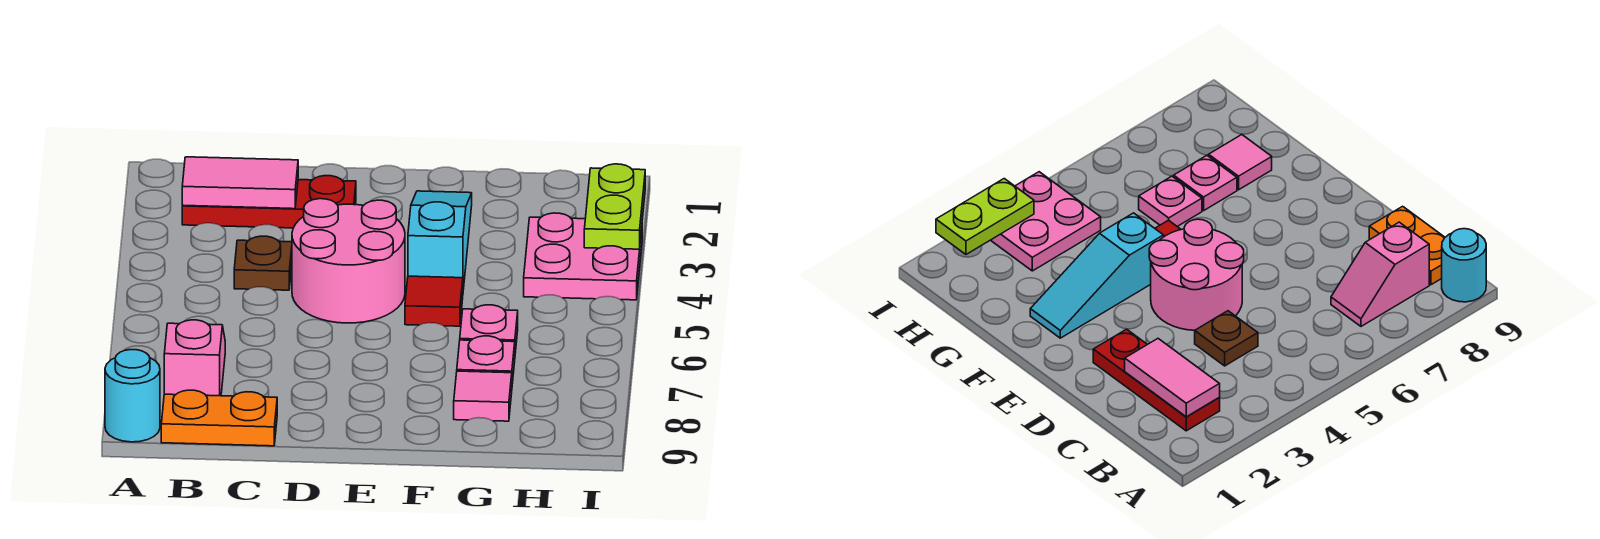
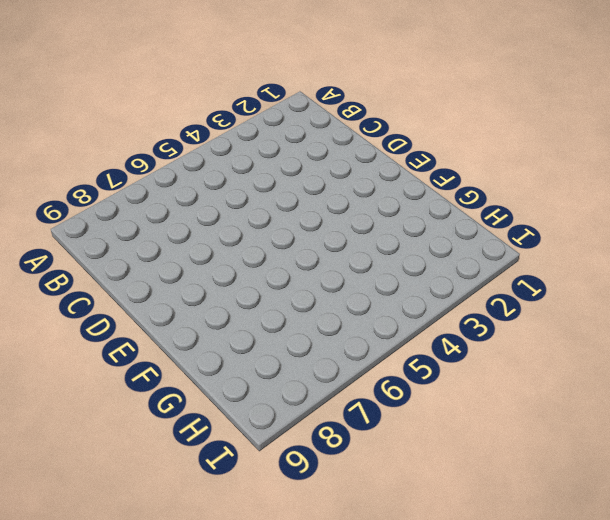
none -> cyan 1x1 round brick [105,350,160,442]
none -> red 1x3 plate [182,176,356,228]
none -> pink 1x2 slope [164,320,225,396]

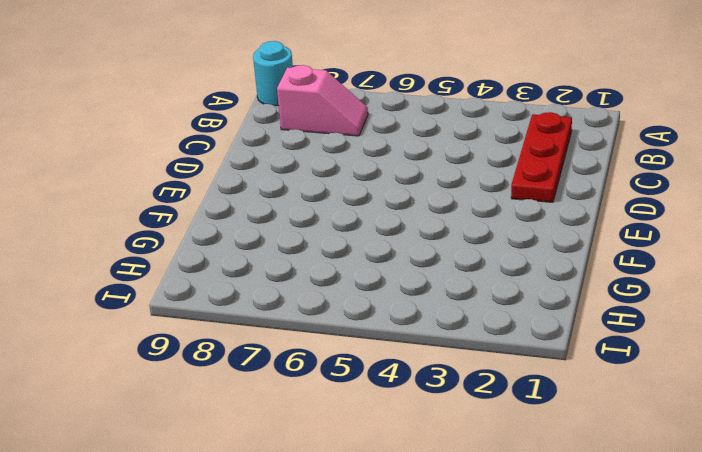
none -> orange 1x2 plate [161,390,277,446]
none -> brown 1x1 plate [234,236,292,290]
none -> pink 2x2 round brick [292,199,405,323]

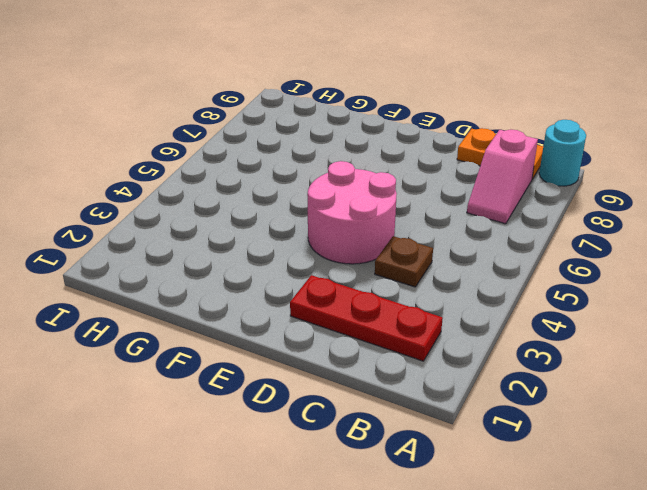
none -> cyan 1x3 slope [408,191,472,290]
none -> red 1x1 tile [405,276,463,326]
none -> pink 1x1 plate [460,305,518,353]

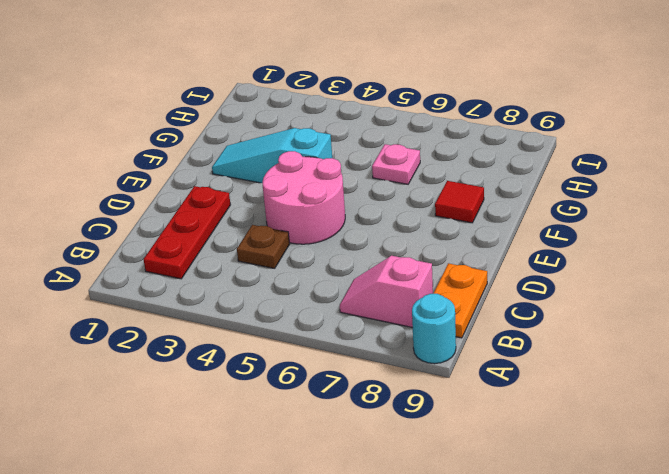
red 1x1 tile [435,181,484,223] -> red 1x1 tile moved to [405,276,463,326]
none -> pink 1x1 plate [457,336,515,384]
none -> pink 1x1 tile [454,371,512,421]
none -> pink 2x2 plate [524,213,642,300]

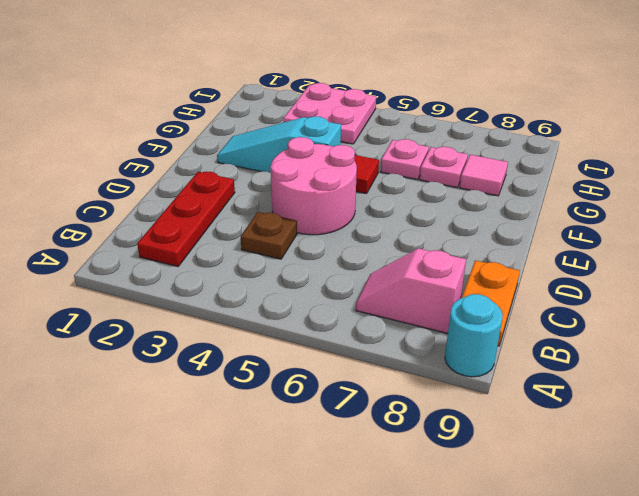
none -> pink 1x2 tile [182,157,298,209]
none -> lime 1x2 plate [584,164,645,249]

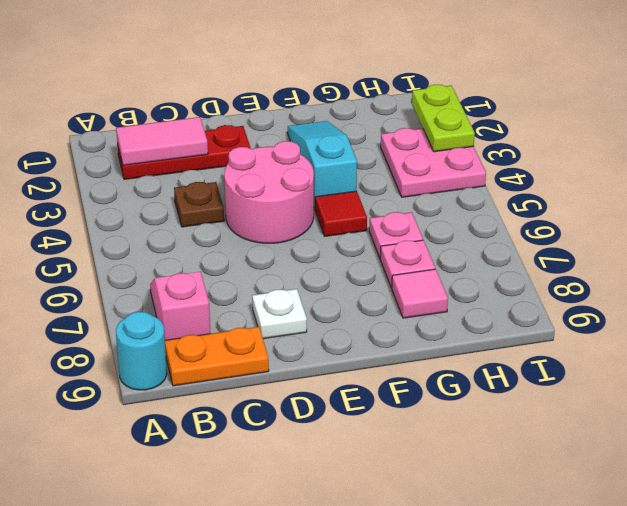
white 1x1 plate [252,289,307,339] -> none

